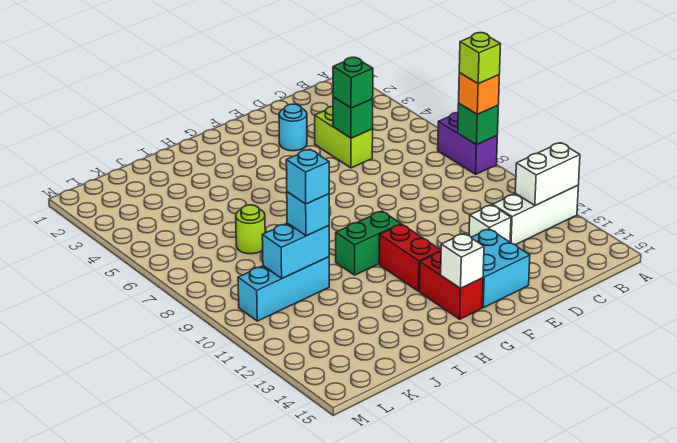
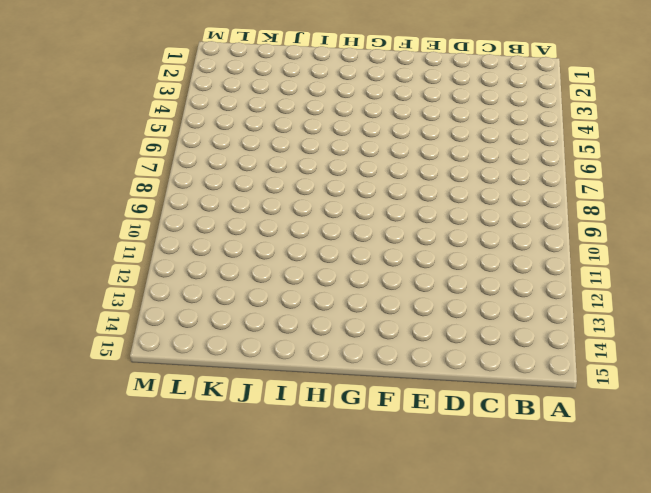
none -> purple 1x2 brick [438,113,497,174]
none -> white 1x3 brick [493,186,578,245]
none -> lime 1x2 brick [315,106,373,168]

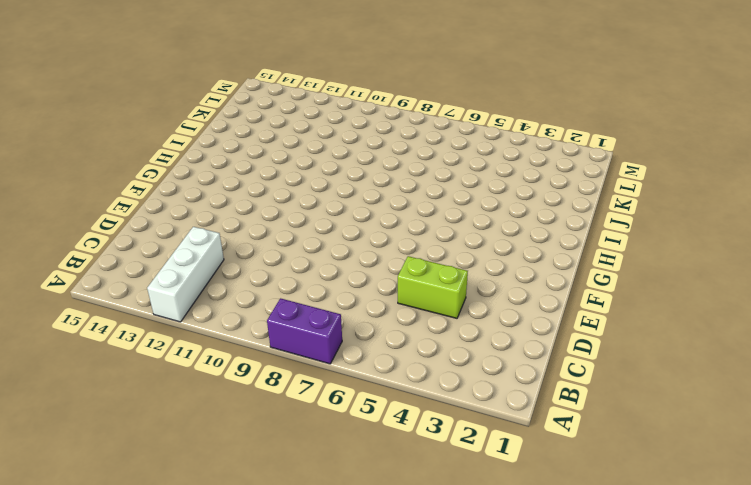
none -> white 1x1 brick [469,205,511,242]
none -> cyan 1x1 round brick [279,104,307,151]
none -> cyan 2x2 brick [471,229,530,308]

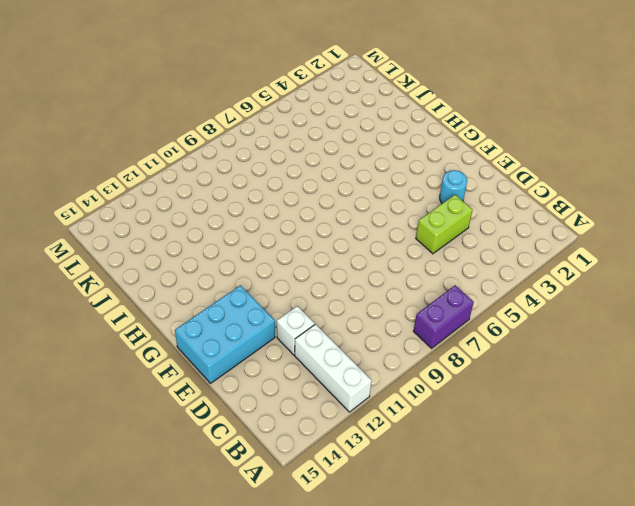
cyan 2x3 brick [175,285,275,383] -> cyan 2x2 brick [471,229,530,308]
none -> green 1x2 brick [336,211,401,275]
none -> red 1x2 brick [379,224,441,291]
none -> red 1x2 brick [419,252,483,319]

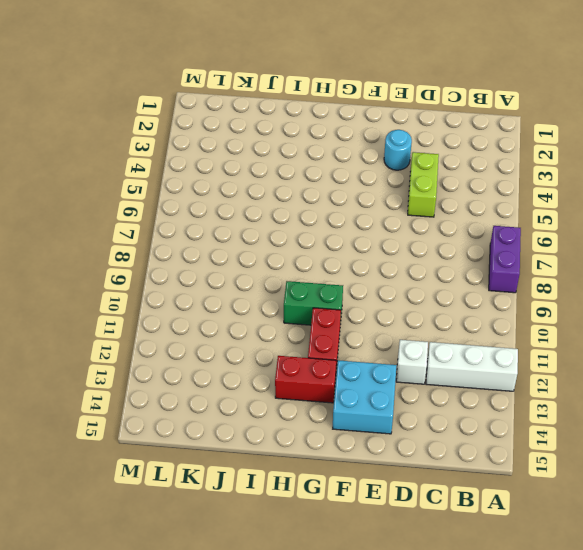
red 1x2 brick [275,356,336,403] -> red 1x2 brick turned to [419,252,483,319]
none -> lime 1x1 round brick [236,205,265,254]
none -> cyan 1x3 brick [238,257,329,321]
none -> green 1x1 brick [458,104,498,145]

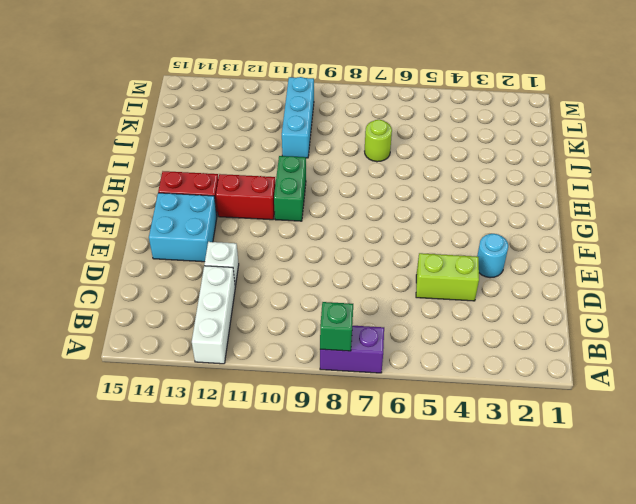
none -> white 1x2 brick [515,143,580,205]
none -> green 1x1 brick [333,97,373,138]
none -> white 1x1 brick [441,234,484,288]

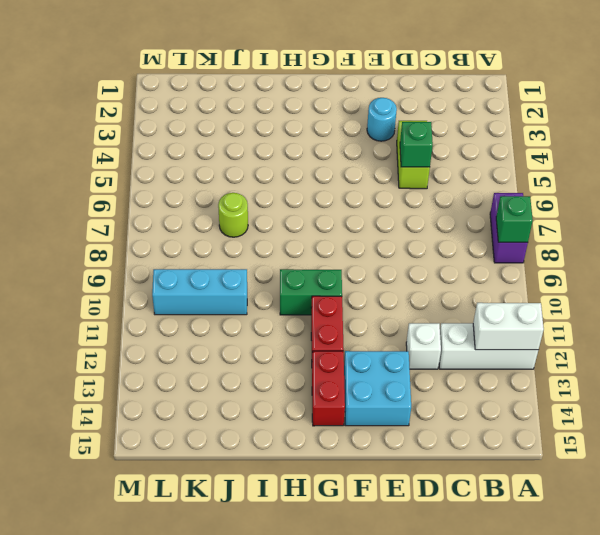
none -> white 1x1 brick [441,234,484,288]
none -> cyan 1x2 brick [262,223,329,278]
none -> orange 1x1 brick [459,73,499,114]

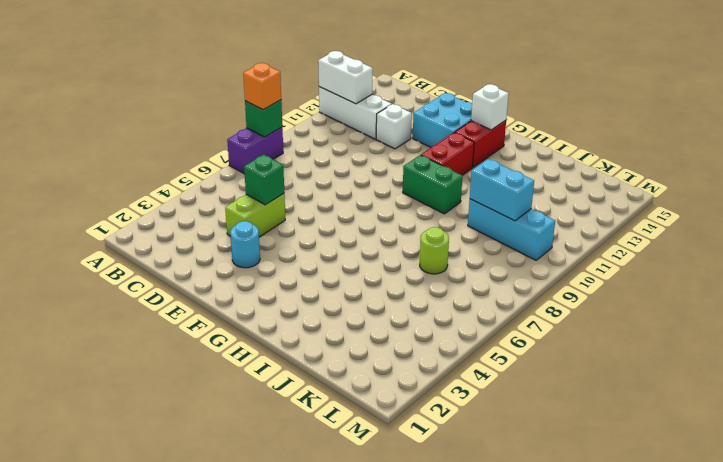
none -> green 1x1 brick [333,57,373,108]
none -> cyan 1x1 brick [287,192,329,236]
none -> lime 1x1 brick [459,33,501,84]

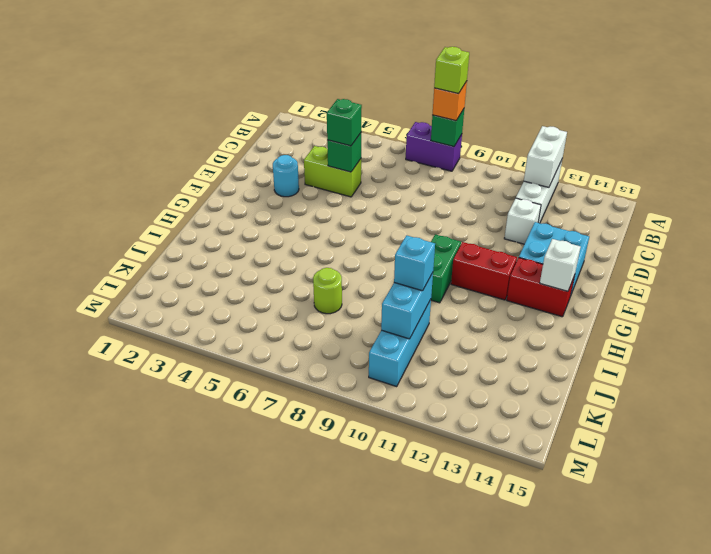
none -> cyan 1x1 brick [286,149,329,204]

